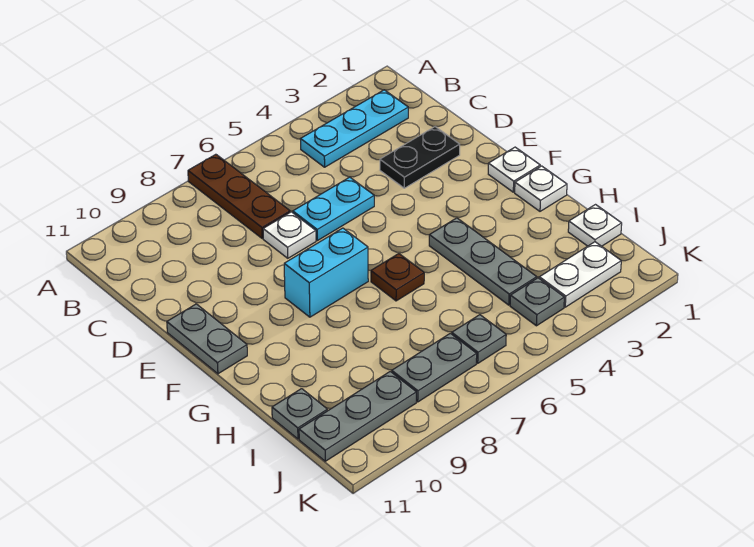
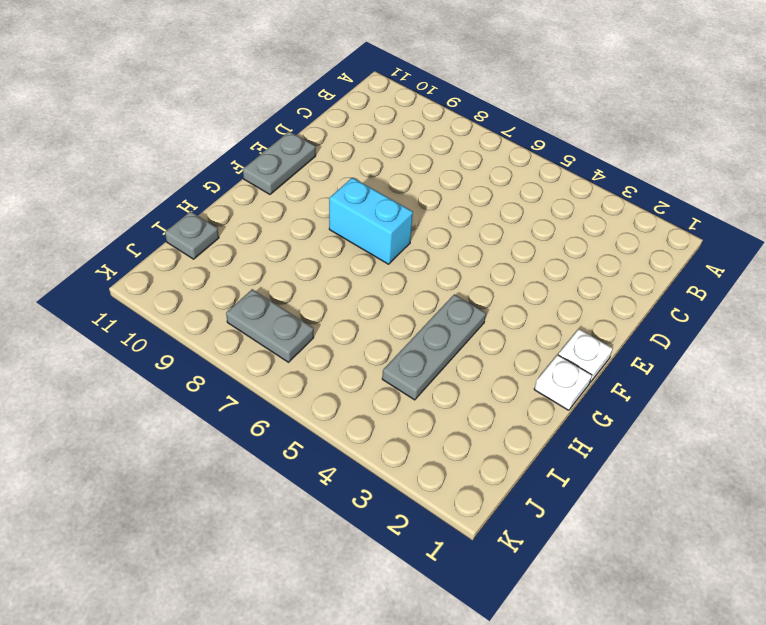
none -> brown 1x3 plate [188,154,290,238]
none -> cyan 1x3 plate [300,90,408,167]
none -> black 1x2 plate [380,127,460,188]

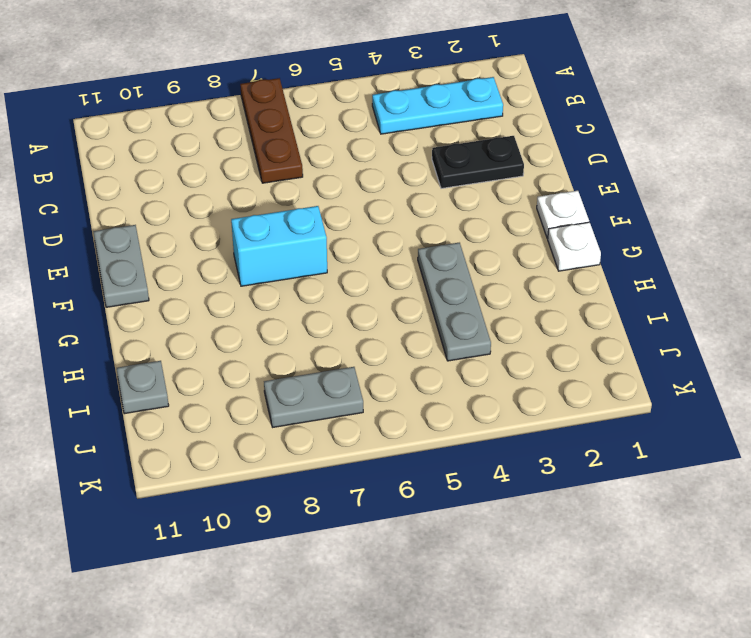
none -> cyan 1x2 plate [293,177,374,241]
none -> white 1x1 plate [263,212,316,258]
none -> brown 1x1 plate [371,254,424,301]

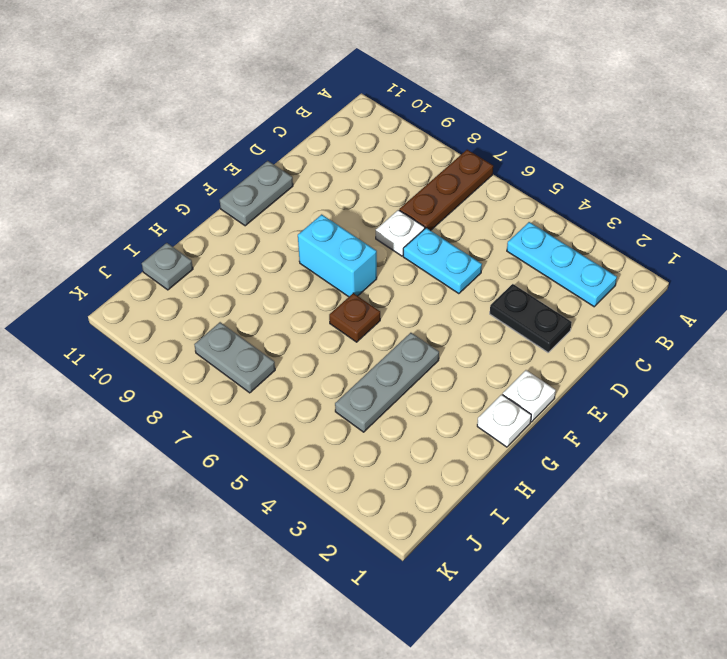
none -> white 1x1 plate [568,205,622,246]
none -> white 1x2 plate [539,242,621,307]
none -> grey 1x1 plate [510,278,564,326]

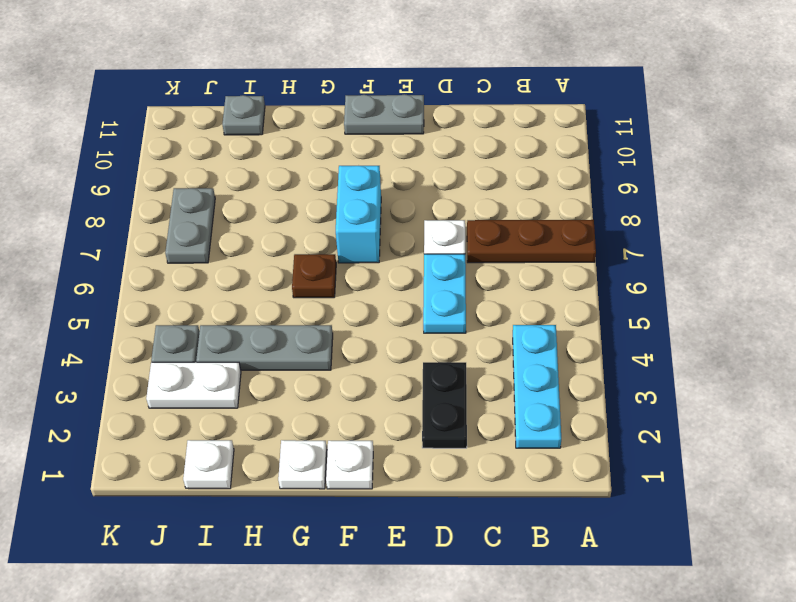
white 1x2 plate [146,362,241,408] -> white 1x2 plate turned to [539,242,621,307]
none -> grey 1x1 plate [452,315,506,363]
none -> grey 1x3 plate [299,372,416,461]

